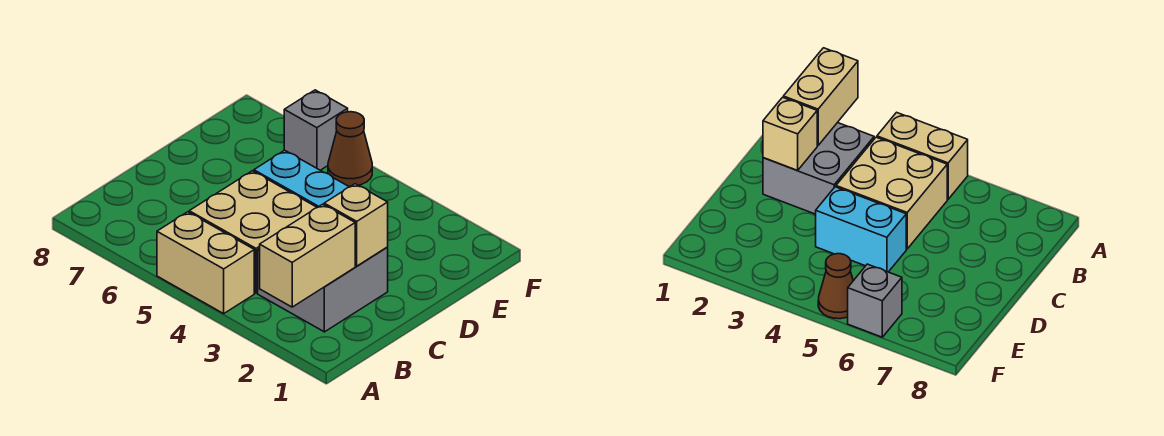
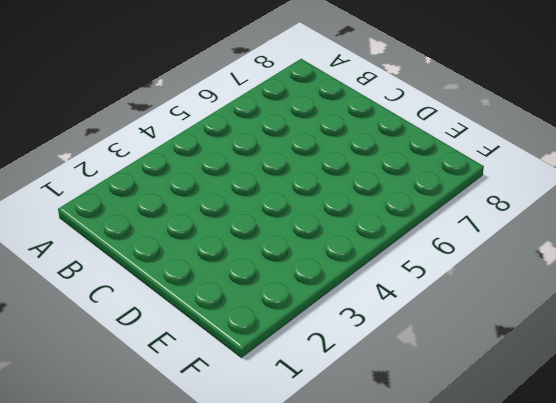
none -> tan 1x2 brick [157,212,254,314]
none -> grey 2x2 brick [258,247,388,332]

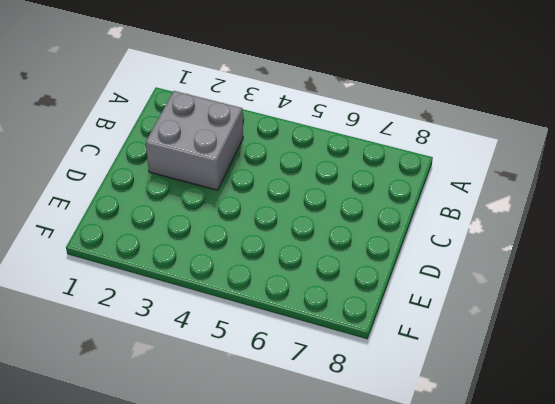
none -> tan 1x2 brick [157,212,254,314]
none -> tan 2x2 brick [189,171,317,293]

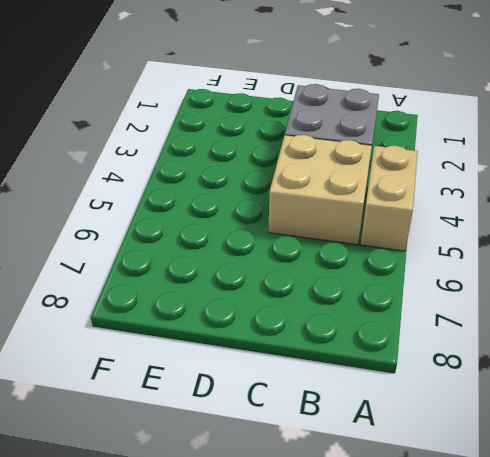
none -> cyan 1x2 brick [254,150,349,207]
none -> brown 1x1 cone [328,112,372,186]

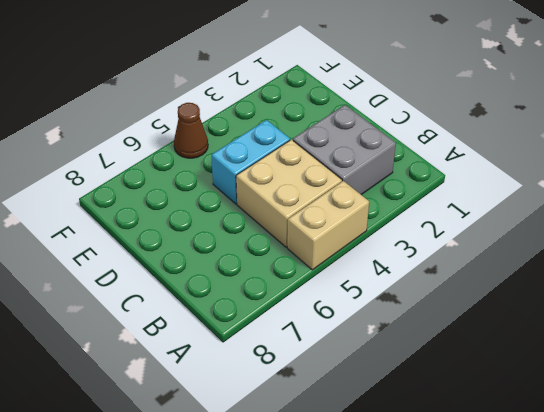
none -> grey 1x1 brick [284,90,348,170]
none -> tan 1x2 brick [260,204,355,307]

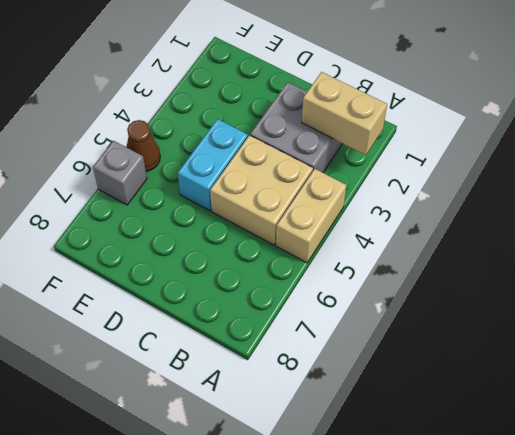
none -> tan 1x1 brick [324,184,388,266]

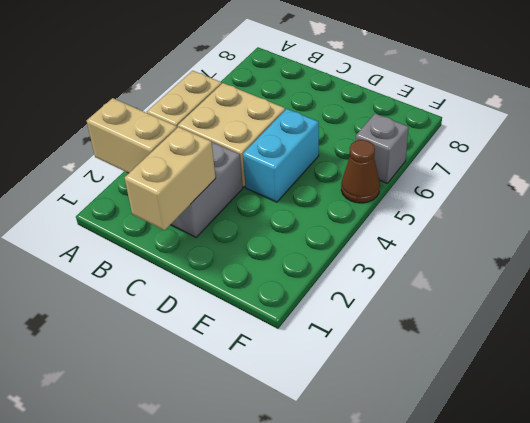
tan 1x2 brick [125,127,216,230] -> tan 1x1 brick [324,184,388,266]

